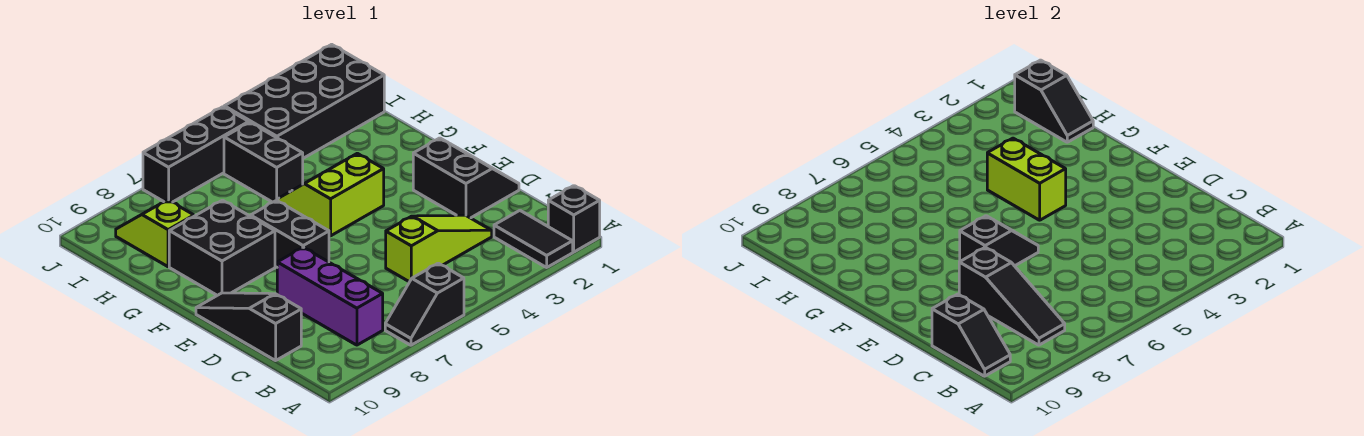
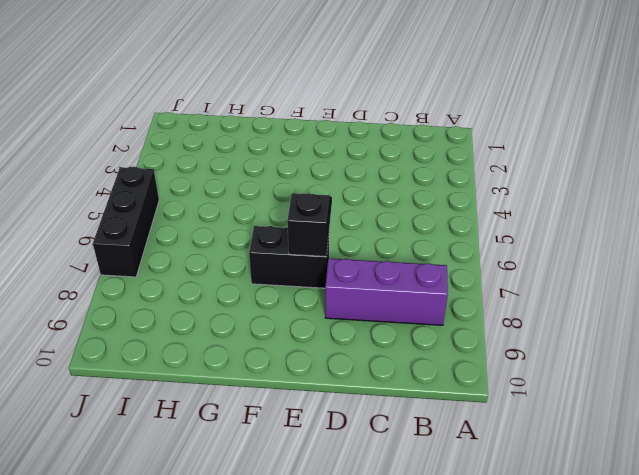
none -> black 1x1 brick [548,186,600,252]
none -> black 1x2 tile [494,211,573,267]
none -> black 1x2 slope [385,263,464,345]

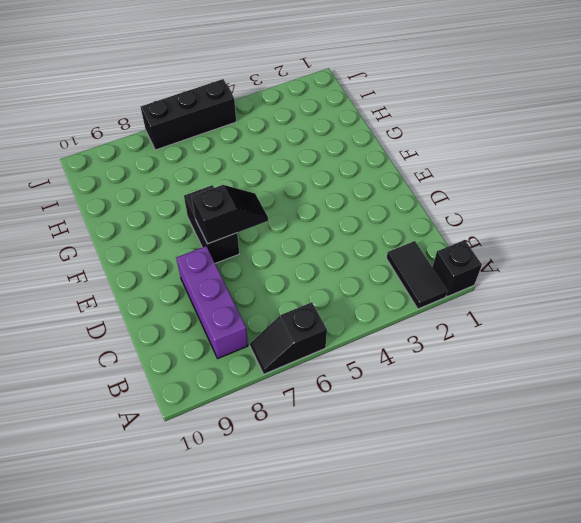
none -> lime 1x3 slope [386,215,492,282]
none -> black 1x3 slope [196,293,301,361]
none -> black 2x2 slope [413,138,519,218]

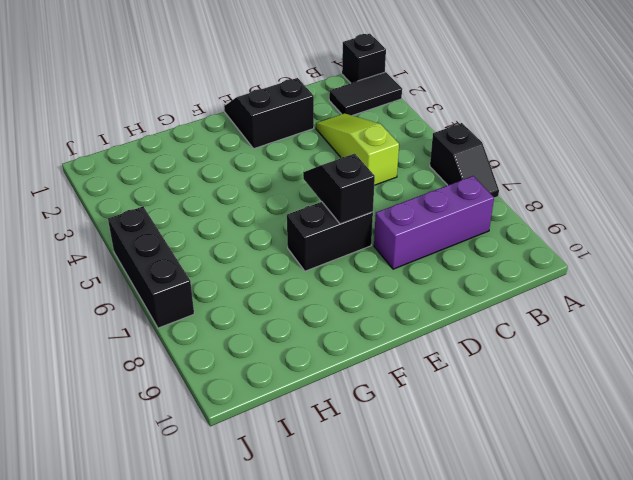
none -> black 1x3 slope [196,293,301,361]
none -> lime 2x2 slope [278,153,384,236]
none -> black 2x2 brick [169,200,275,295]

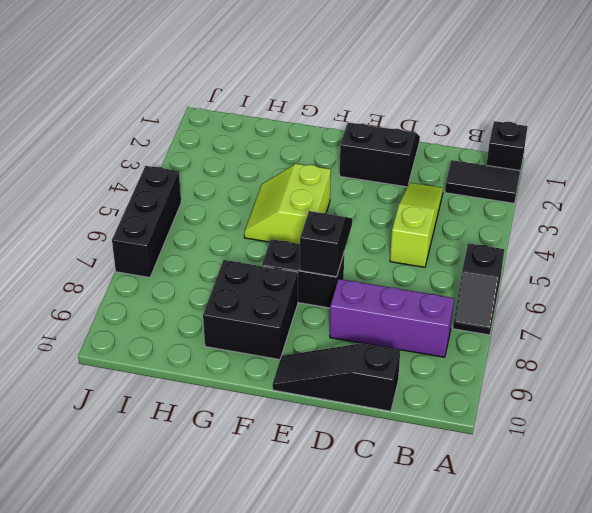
none -> black 1x2 brick [224,123,303,202]
none -> lime 1x2 slope [116,200,194,267]
none -> black 2x4 brick [224,44,384,158]

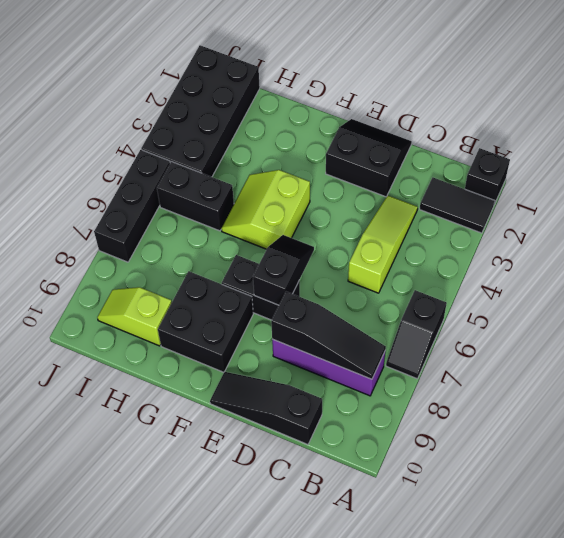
none -> black 1x2 slope [932,294,1010,376]
none -> lime 1x2 brick [987,138,1066,220]
none -> black 1x2 slope [1015,60,1093,142]

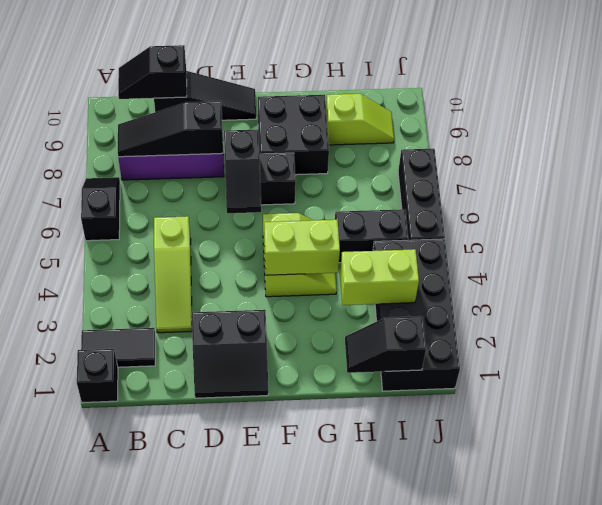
lime 1x2 brick [340,249,419,305] -> none

